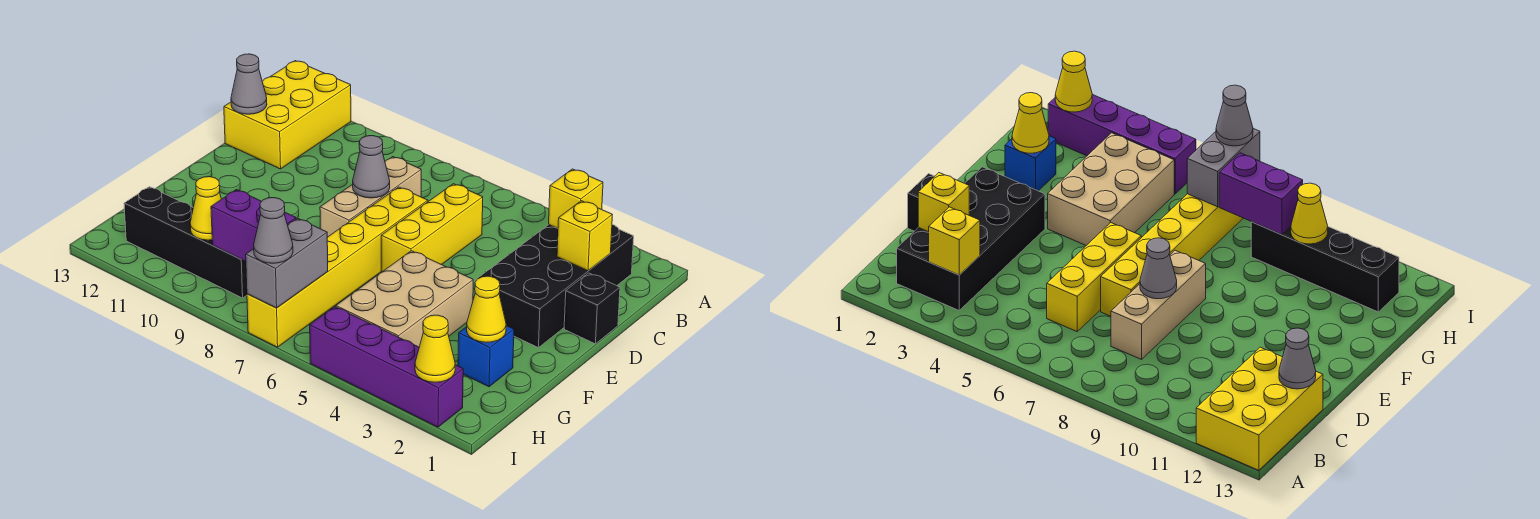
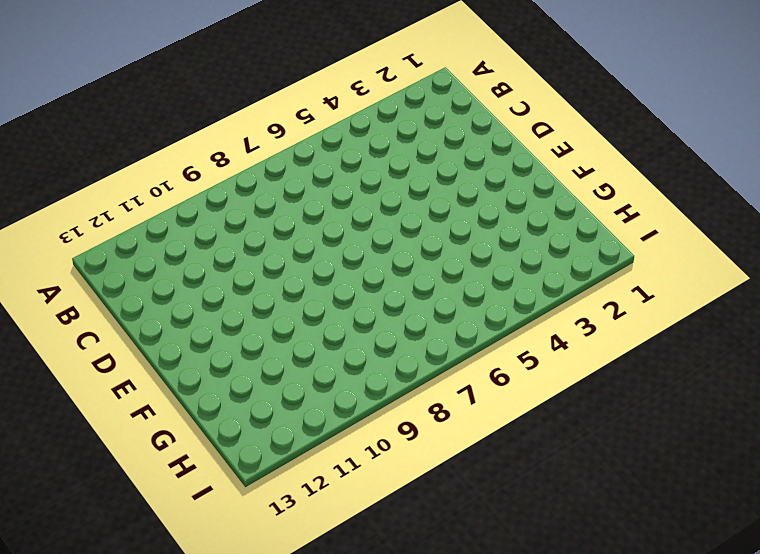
none -> yellow 2x3 brick [224,61,351,169]
none -> black 2x4 brick [476,225,634,348]
none -> yellow 1x3 brick [381,184,483,272]

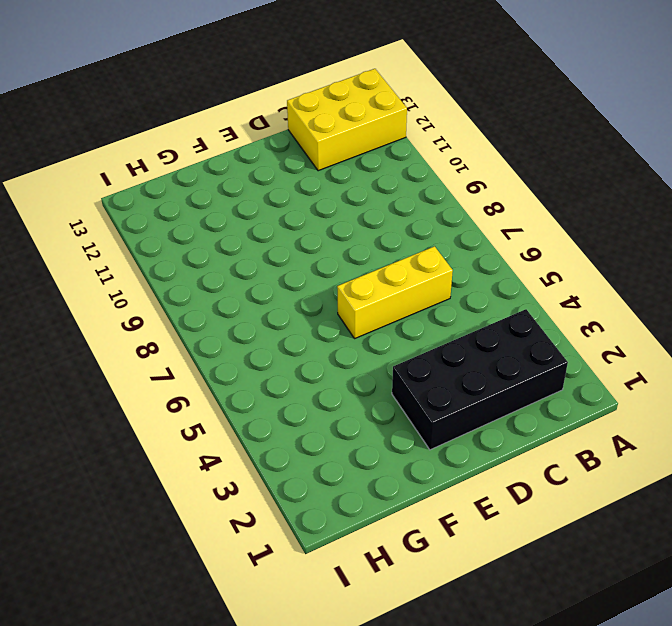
none -> tan 1x3 brick [320,157,421,237]
none -> black 1x1 brick [564,273,620,344]
none -> yellow 1x6 brick [247,187,428,347]

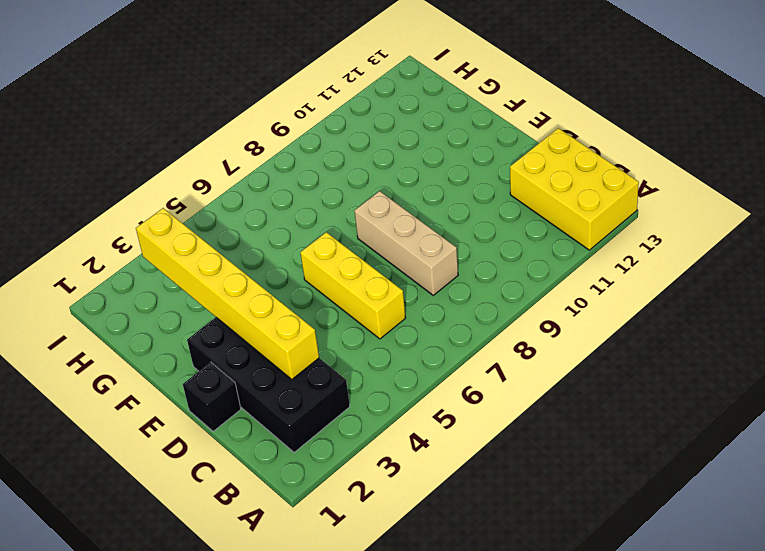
yellow 1x6 brick [136,208,319,379] -> yellow 1x6 brick moved to [247,187,428,347]
none -> tan 2x3 brick [336,251,473,347]
none -> blue 1x1 brick [458,326,514,387]
none -> black 1x4 brick [124,187,247,298]

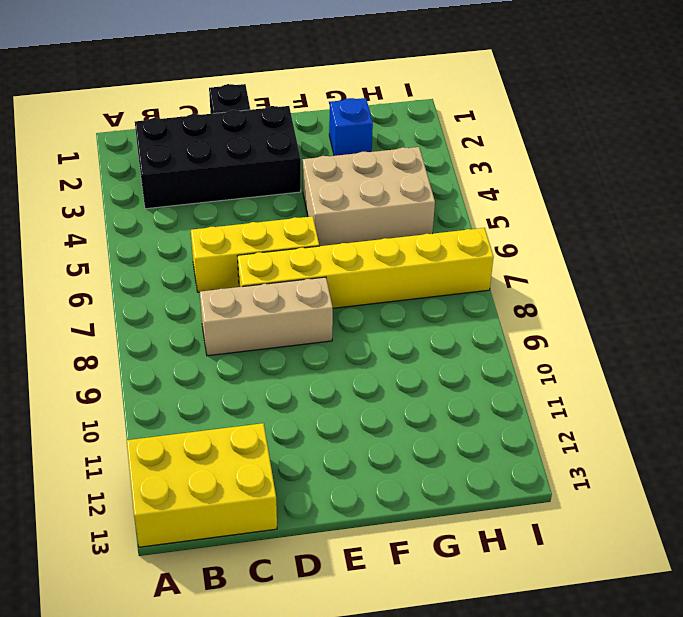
none -> black 1x4 brick [124,187,247,298]
none -> purple 1x4 brick [310,307,463,427]
none -> yellow 1x1 brick [549,169,603,228]

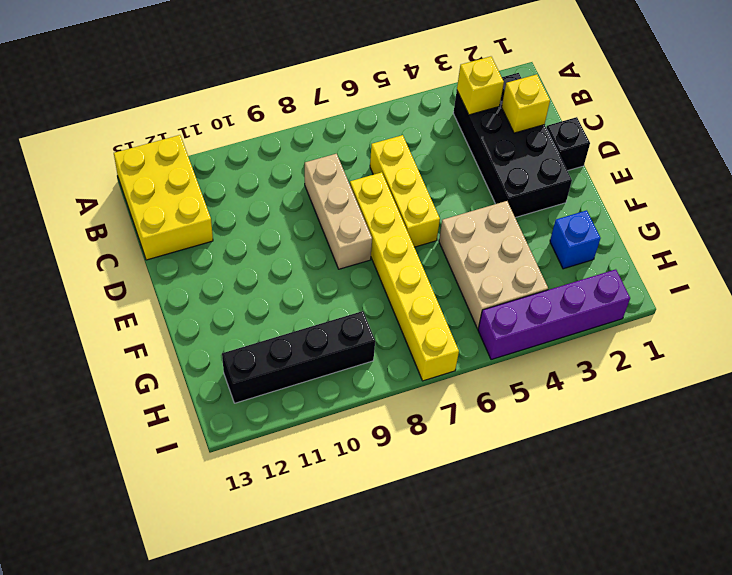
none -> grey 1x1 cone [231,54,267,114]
none -> grey 1x1 cone [353,136,390,198]
none -> yellow 1x1 cone [467,276,506,342]

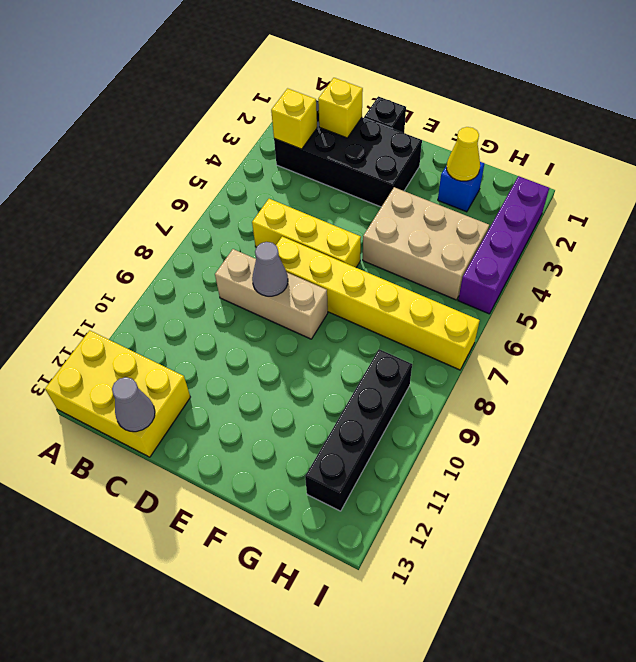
none -> grey 1x2 brick [246,218,328,308]
none -> purple 1x2 brick [211,190,296,261]
none -> yellow 1x1 cone [190,177,221,240]

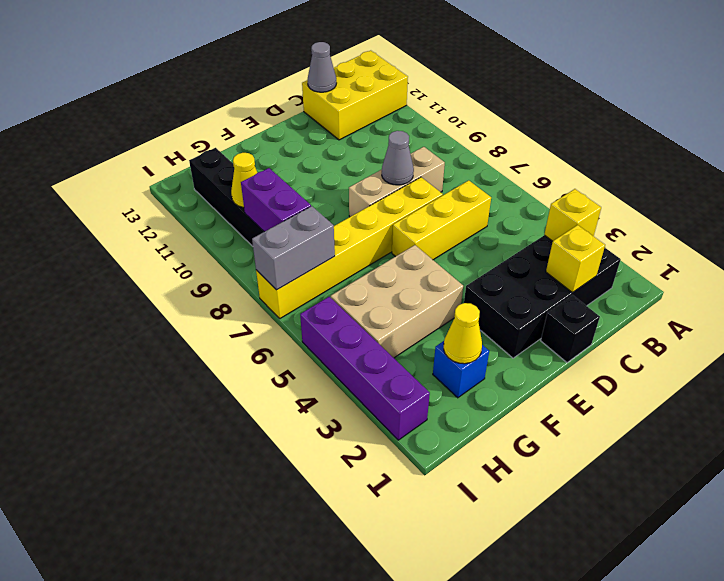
none -> yellow 1x1 cone [415,315,455,382]
none -> grey 1x1 cone [254,198,293,263]

